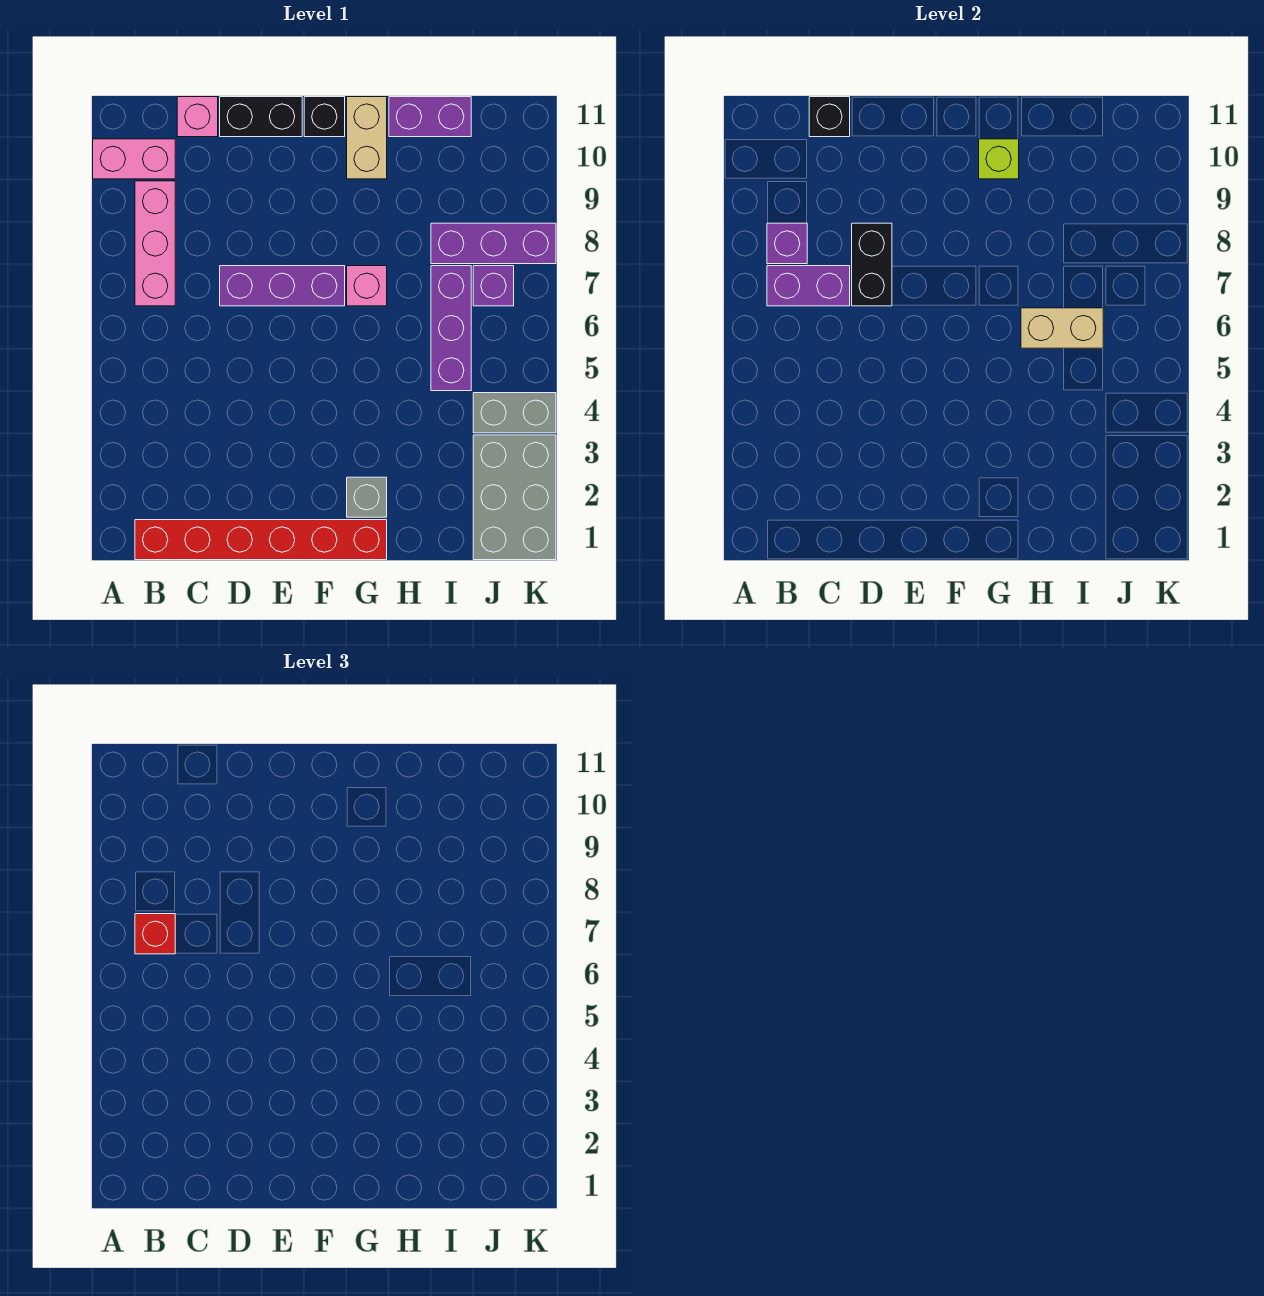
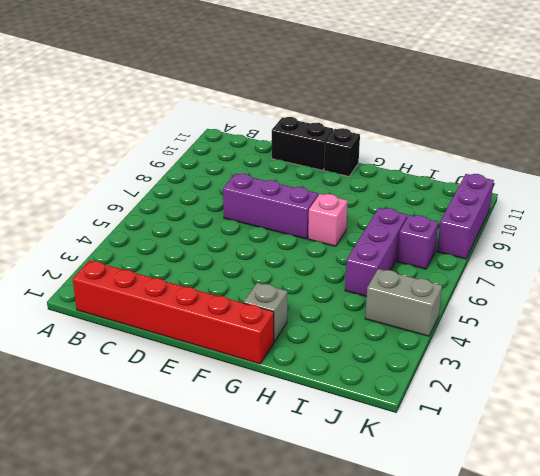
purple 1x3 brick [437,174,494,259] -> purple 1x3 brick turned to [431,223,556,264]
none -> pink 1x2 brick [93,139,175,179]
none -> pink 1x3 brick [135,181,175,306]
none -> pink 1x1 brick [177,97,218,137]

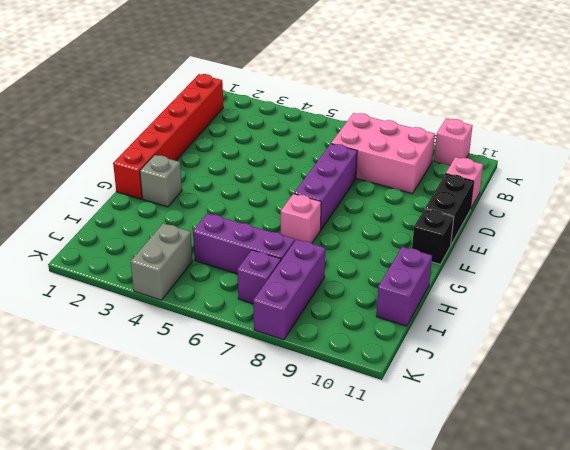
pink 1x1 brick [434,119,473,166] -> pink 1x2 brick [93,139,175,179]
pink 2x3 brick [331,113,435,194] -> pink 1x3 brick [135,181,175,306]
none -> tan 1x2 brick [347,97,387,179]
none -> grey 2x3 brick [473,435,556,560]
none -> purple 1x2 brick [767,266,850,306]

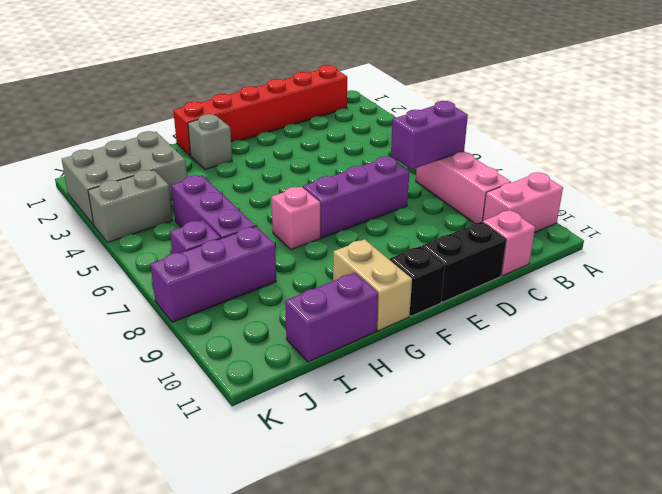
grey 2x3 brick [62,131,187,225] -> grey 2x3 brick turned to [473,435,556,560]
none -> purple 1x1 brick [767,223,807,264]
none -> black 1x1 brick [809,97,850,137]
none -> black 1x2 brick [852,223,892,306]

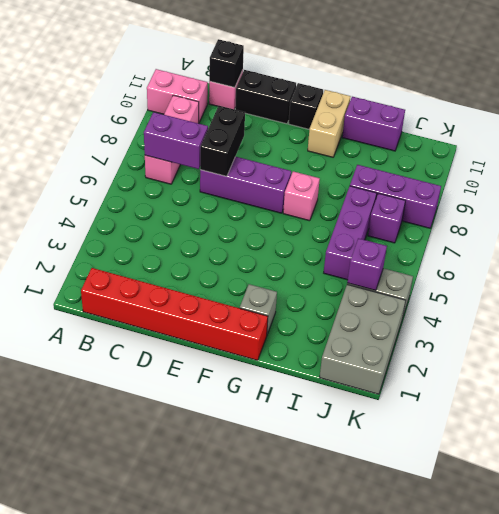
purple 1x1 brick [347,238,387,291] -> purple 1x1 brick moved to [767,223,807,264]
none -> lime 1x1 brick [979,139,1019,179]
none -> tan 1x2 brick [1021,308,1103,348]
none -> red 1x1 brick [135,914,175,954]

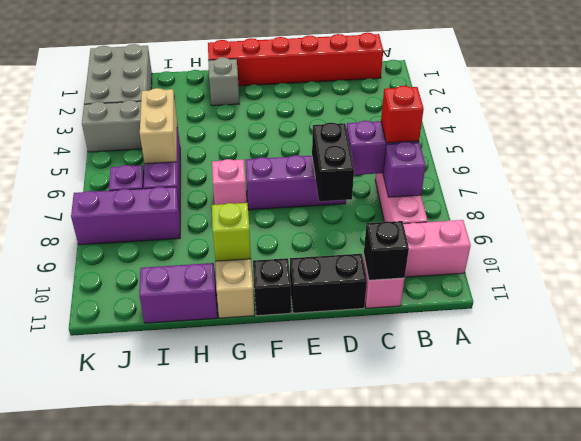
tan 1x2 brick [140,88,177,164] -> tan 1x2 brick turned to [1021,308,1103,348]

